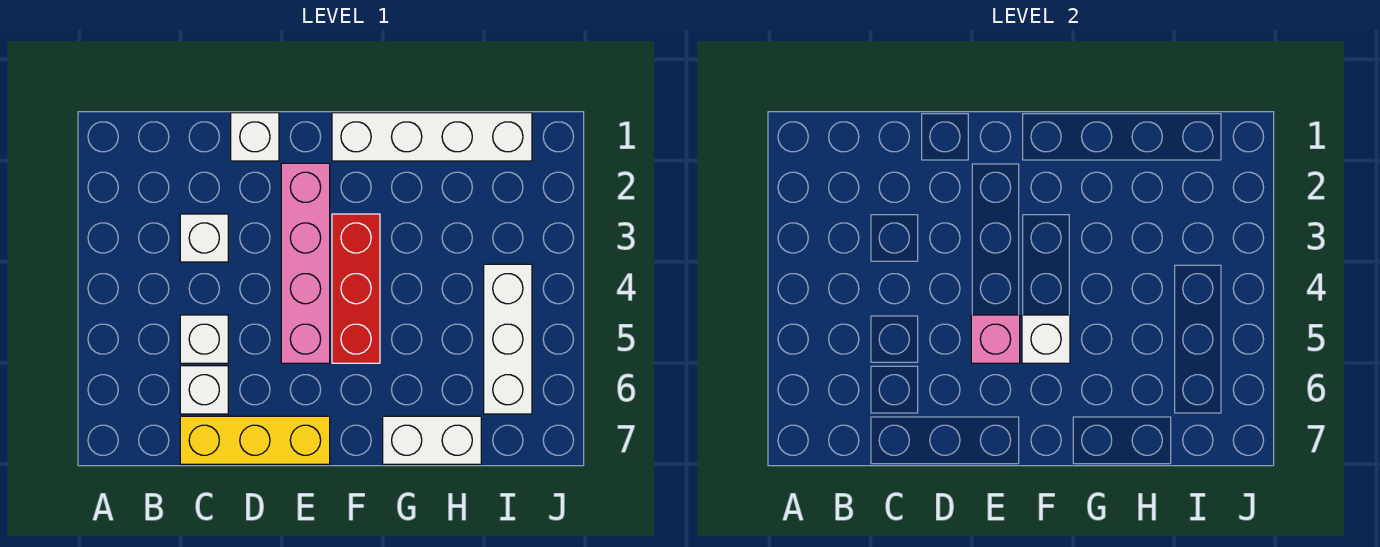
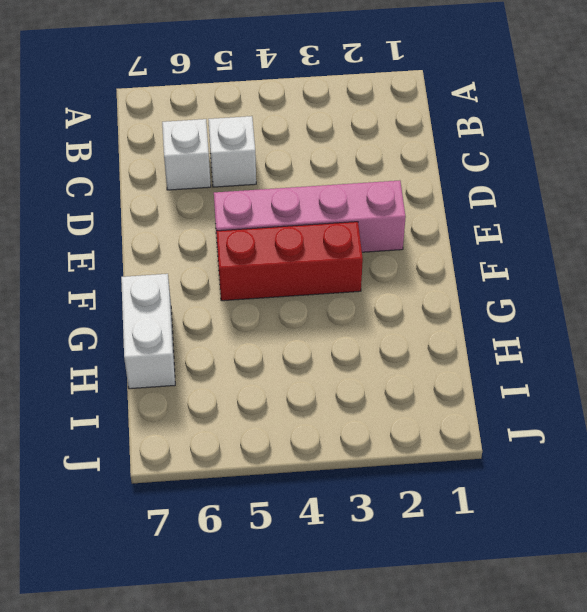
none -> white 1x1 brick [180,214,228,262]
none -> yellow 1x3 brick [180,416,330,464]
none -> white 1x1 brick [231,113,279,161]

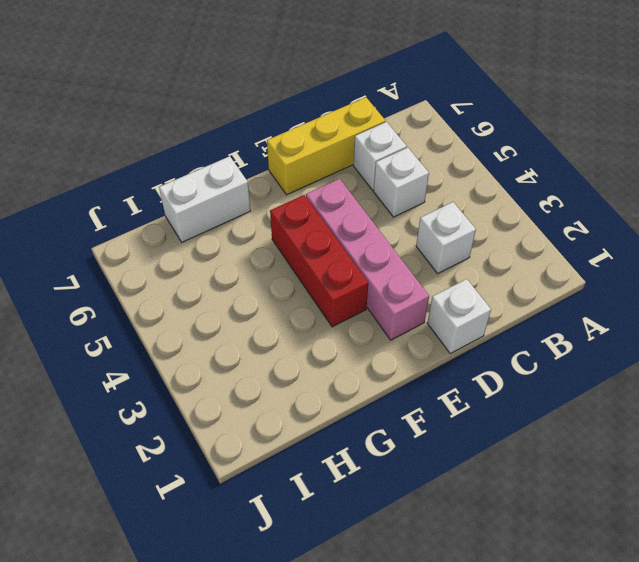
none -> white 1x4 brick [332,113,532,161]
none -> white 1x3 brick [484,264,532,414]
none -> pink 1x1 brick [971,315,1020,363]

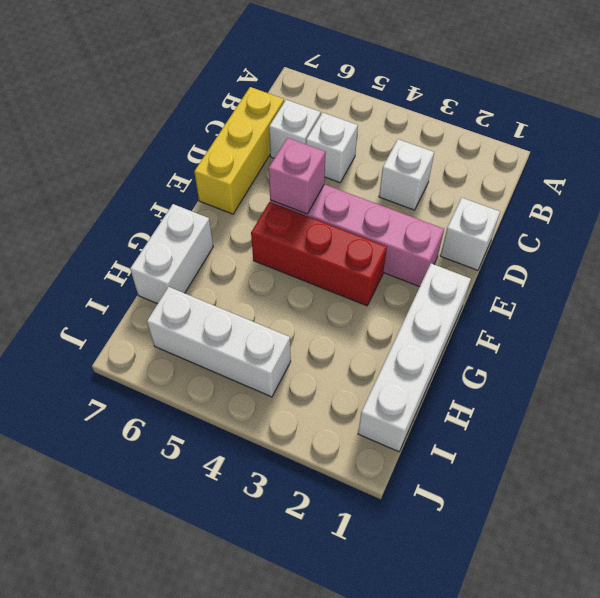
none -> white 1x1 brick [1022,315,1070,363]

